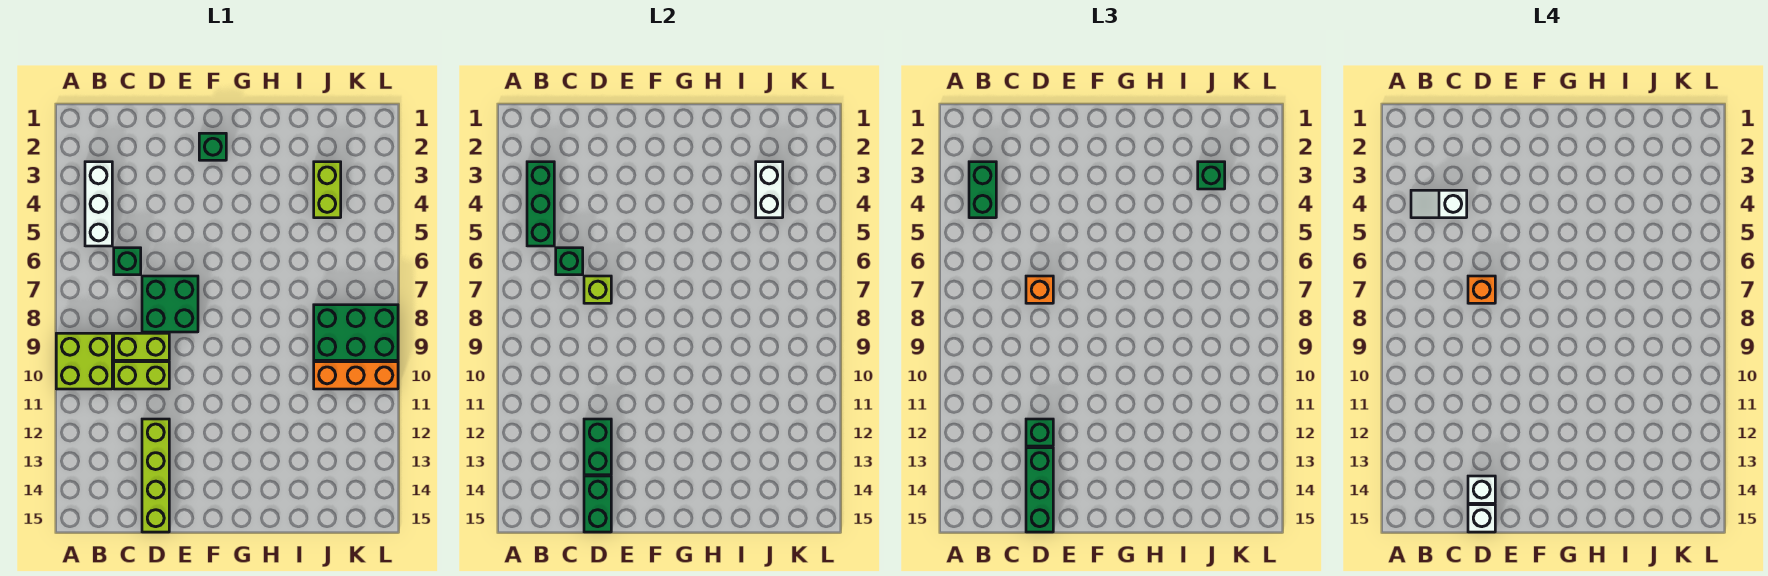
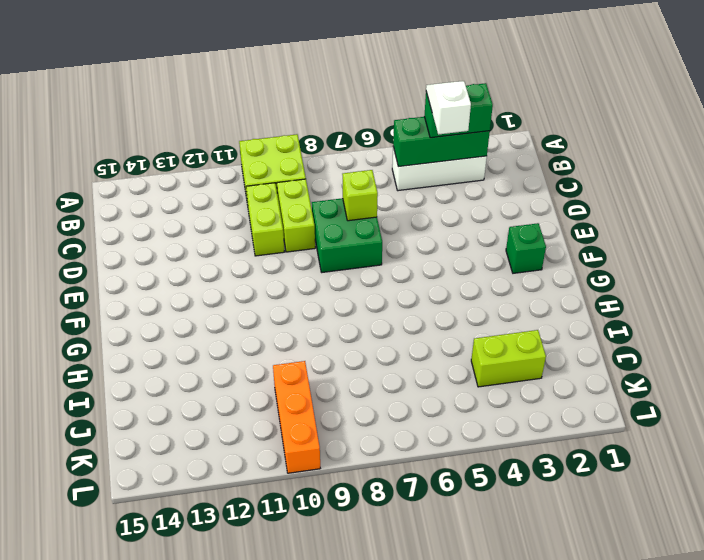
none -> green 1x1 brick [114,248,141,275]
none -> lime 1x4 brick [142,419,169,532]
none -> green 2x3 brick [314,305,398,360]

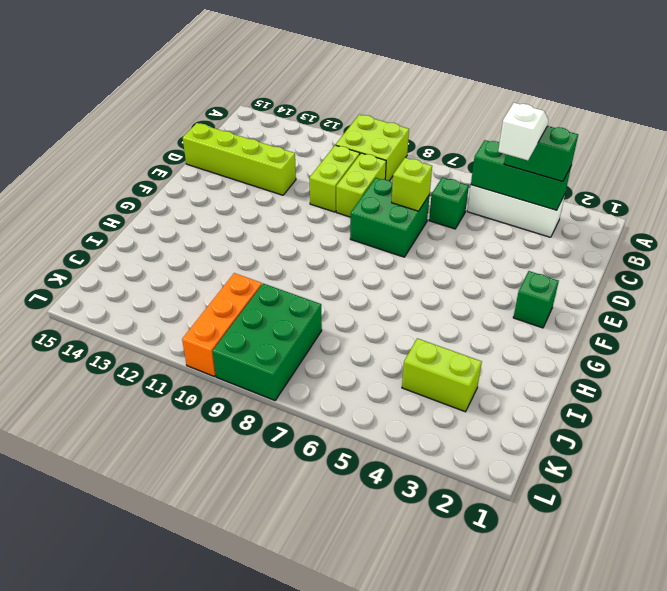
none -> green 1x1 brick [556,248,583,275]
none -> green 1x2 brick [584,419,611,475]
none -> green 1x2 brick [584,476,611,532]

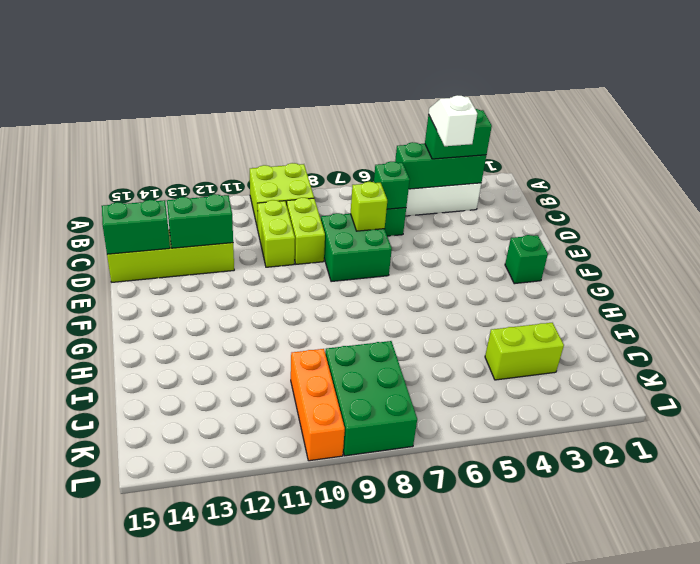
none -> white 1x2 brick [756,162,783,218]
none -> orange 1x1 brick [1026,276,1053,303]
none -> green 1x1 brick [1026,419,1053,446]

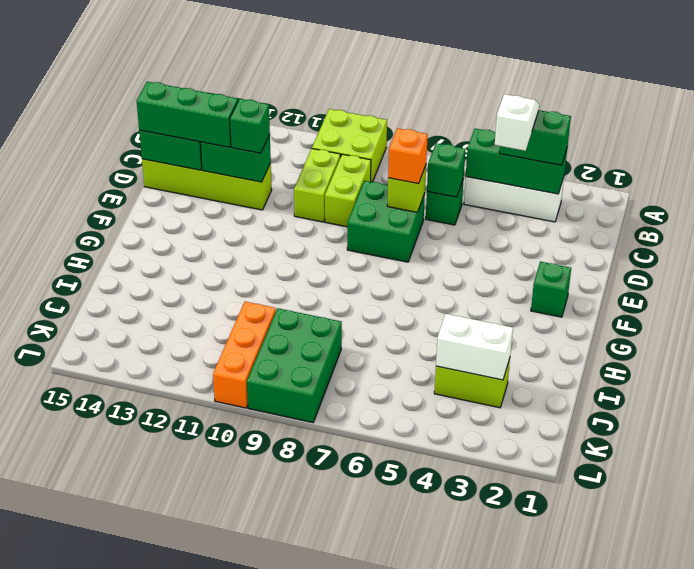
none -> green 1x1 brick [1198,162,1225,189]
none -> orange 1x1 brick [1468,276,1495,303]
none -> white 1x1 brick [1468,476,1495,503]

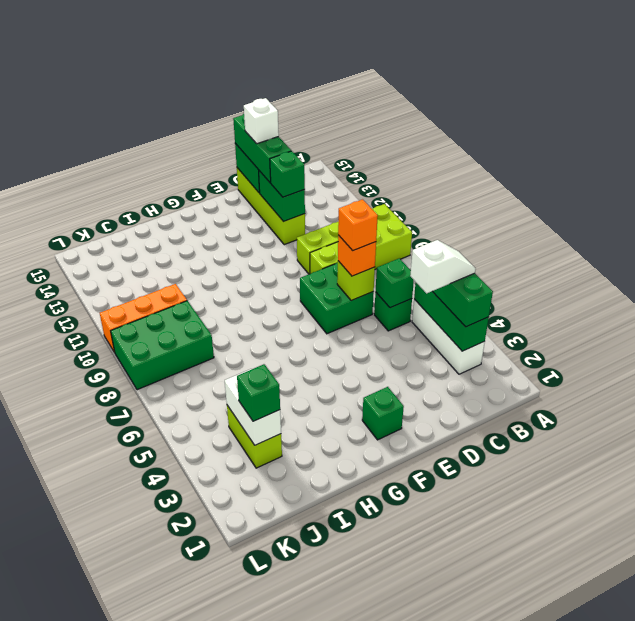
none -> white 1x1 brick [1468,505,1495,532]

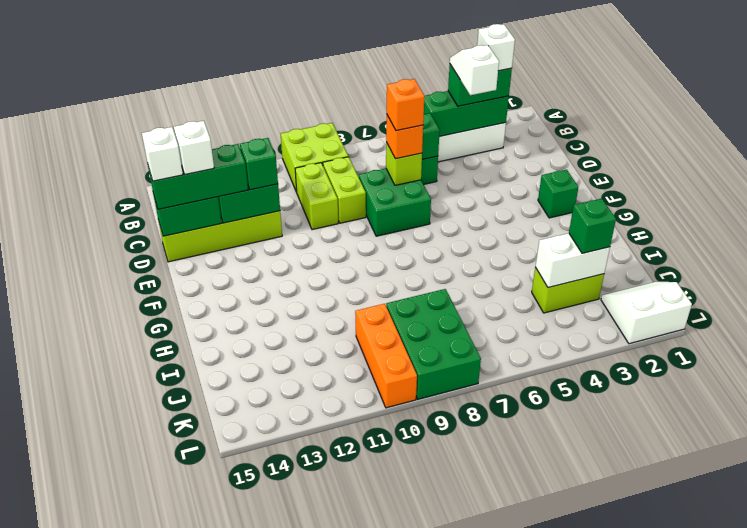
white 1x1 brick [477,24,515,71] -> none
white 2x2 slope [601,282,692,344] -> none

